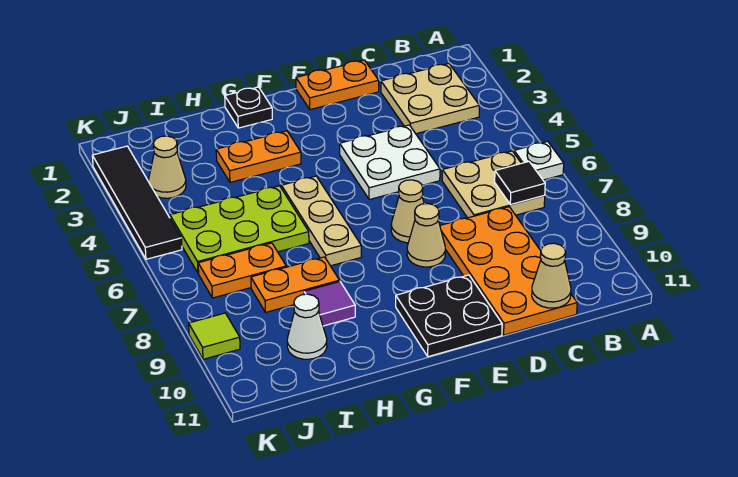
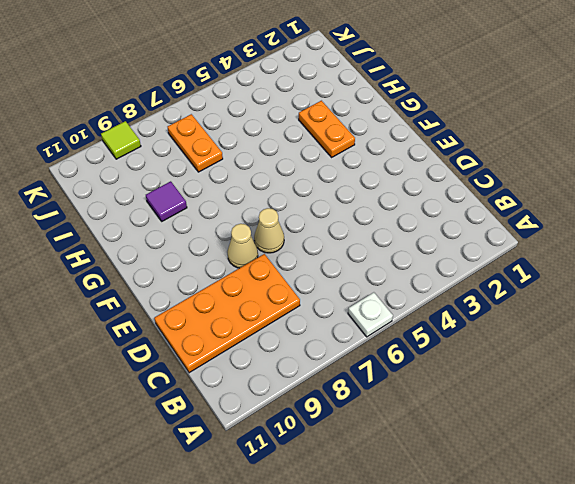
none -> tan 2x2 plate [381,64,479,134]
none -> tan 2x2 plate [442,151,545,218]
none -> orange 1x2 plate [296,60,379,110]

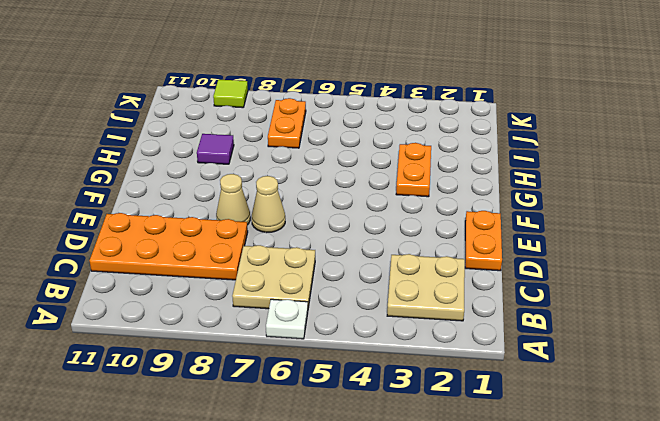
none -> white 2x2 plate [340,125,440,200]
none -> black 2x2 plate [396,275,502,357]
none -> black 1x1 plate [225,87,272,128]

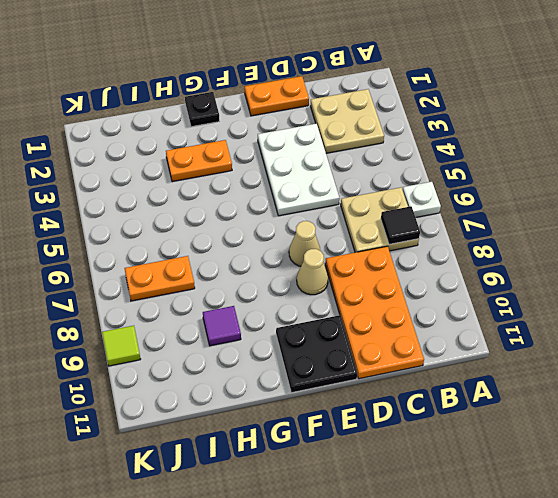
white 2x3 plate [258,124,339,216] -> white 2x2 plate [340,125,440,200]
none -> tan 1x3 plate [282,176,361,266]
none -> lime 2x3 plate [170,186,309,273]
none -> orange 1x2 plate [251,257,339,312]

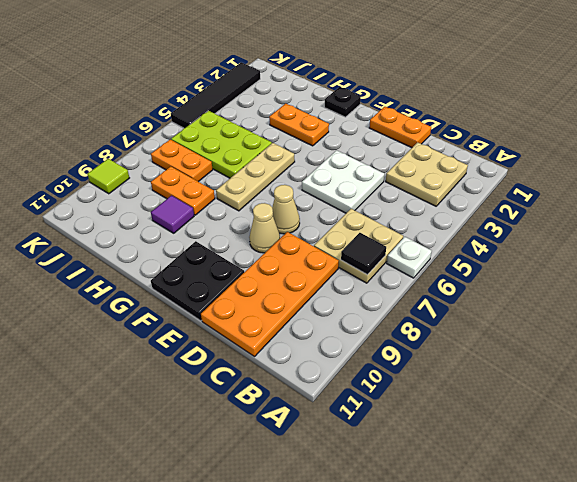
none -> white 1x1 cone [287,294,327,359]
none -> tan 1x1 cone [148,136,186,198]
none -> tan 1x1 cone [532,243,571,308]

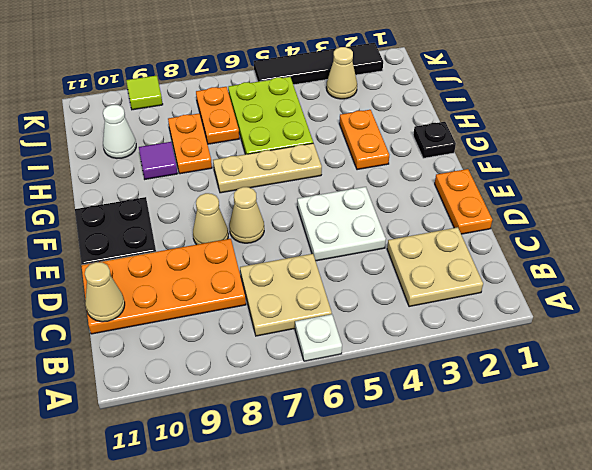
none -> black 1x1 tile [495,162,545,205]

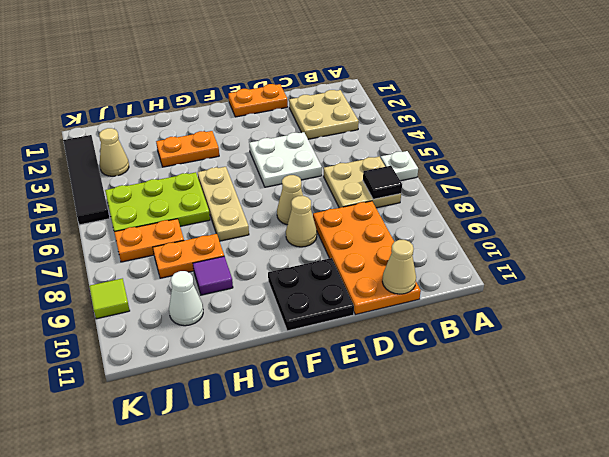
none -> black 1x1 plate [225,87,272,128]

